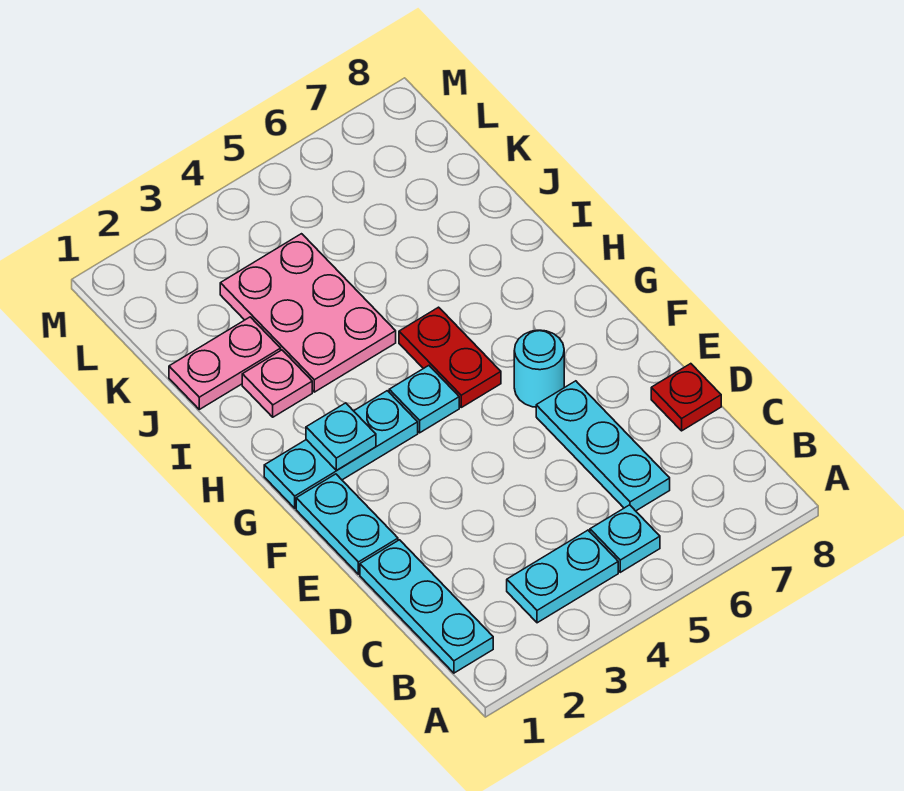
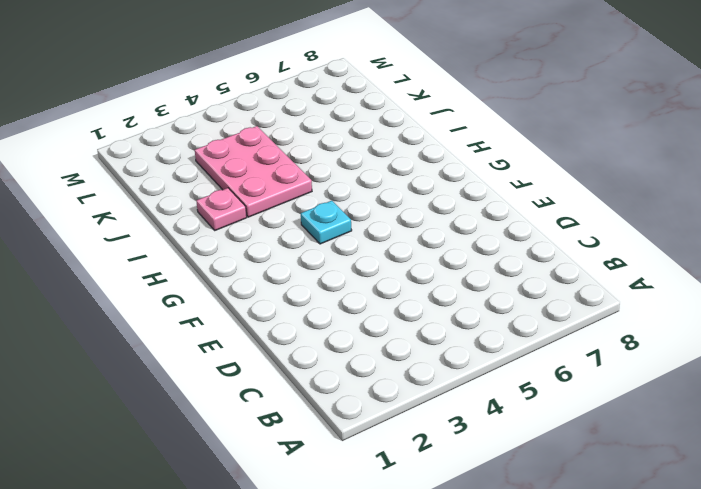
none -> cyan 1x3 plate [360,540,493,673]
none -> cyan 1x2 plate [507,530,618,623]
none -> cyan 1x1 plate [590,505,660,572]

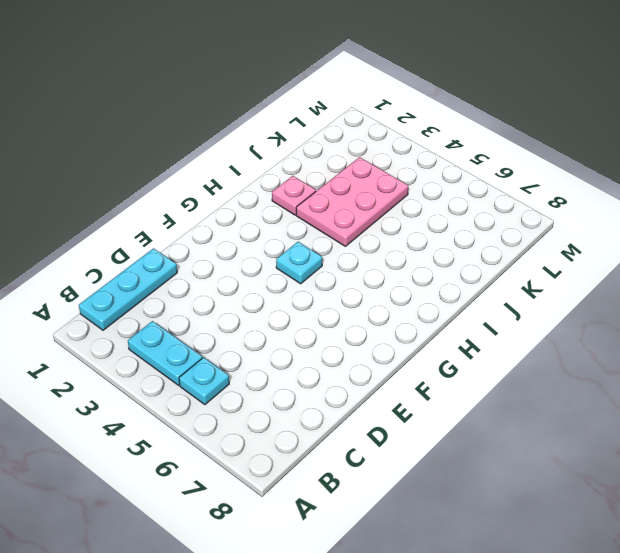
none -> cyan 1x3 plate [536,381,670,511]
none -> red 1x1 plate [651,364,721,431]
none -> cyan 1x2 plate [296,474,398,574]

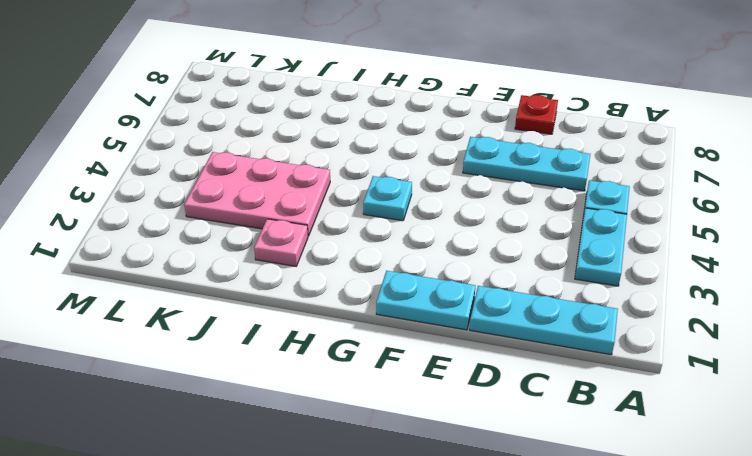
none -> cyan 1x1 round brick [514,330,564,407]
none -> cyan 1x3 plate [264,391,418,508]
none -> red 1x2 plate [399,307,501,407]

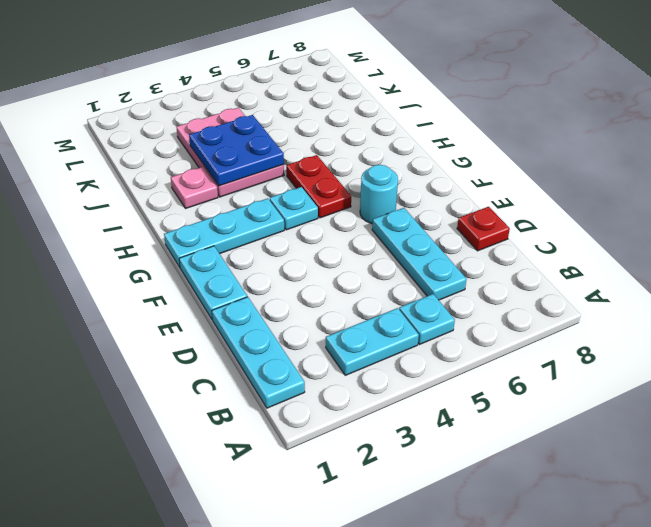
blue 2x2 plate [189,115,284,186] -> none
none -> pink 1x2 plate [169,317,281,409]
none -> cyan 1x1 plate [306,403,376,470]

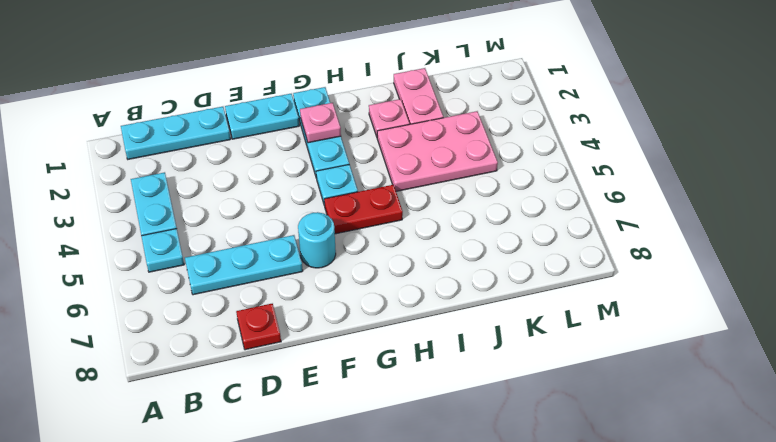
pink 1x1 plate [300,103,341,143] -> cyan 1x1 plate [306,403,376,470]

